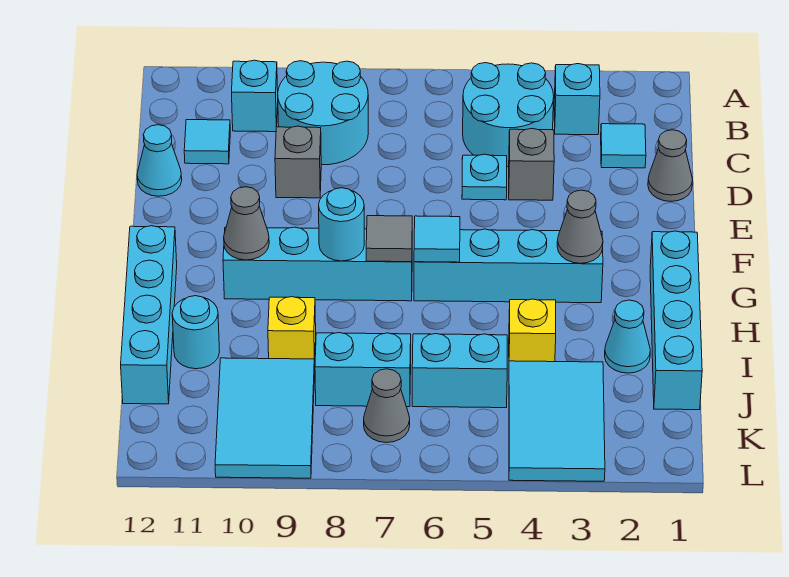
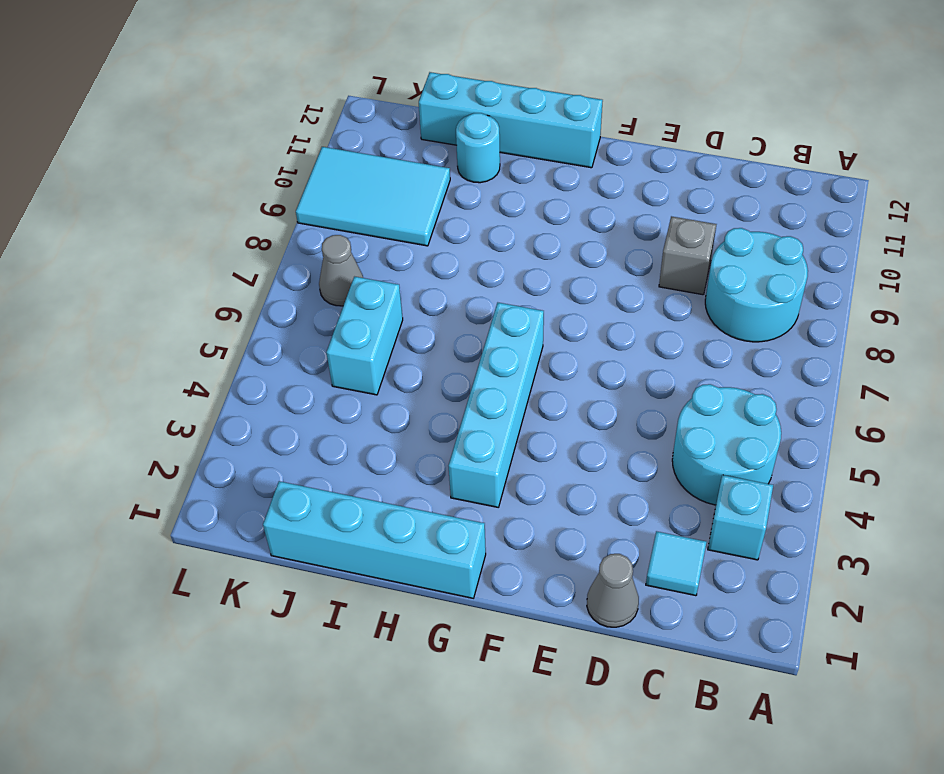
none -> cyan 1x1 brick [232,60,278,132]
none -> cyan 1x1 tile [184,120,230,164]
none -> grey 1x1 brick [509,129,554,200]

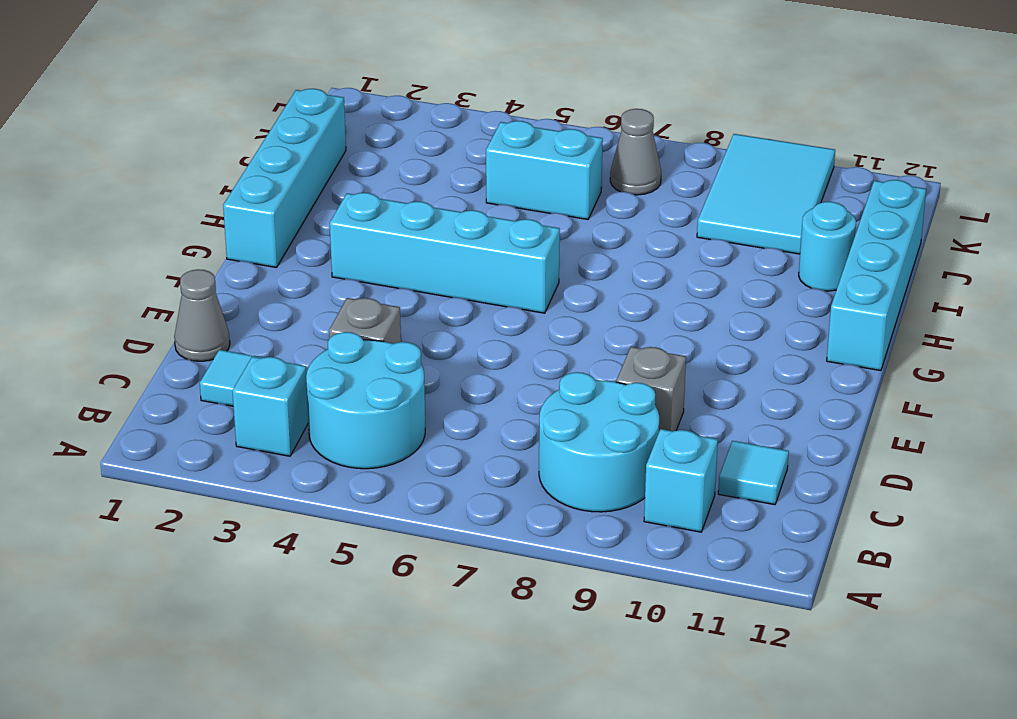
none -> cyan 1x1 plate [462,154,507,200]
none -> cyan 1x1 cone [137,125,182,196]
none -> cyan 1x4 brick [223,227,412,301]

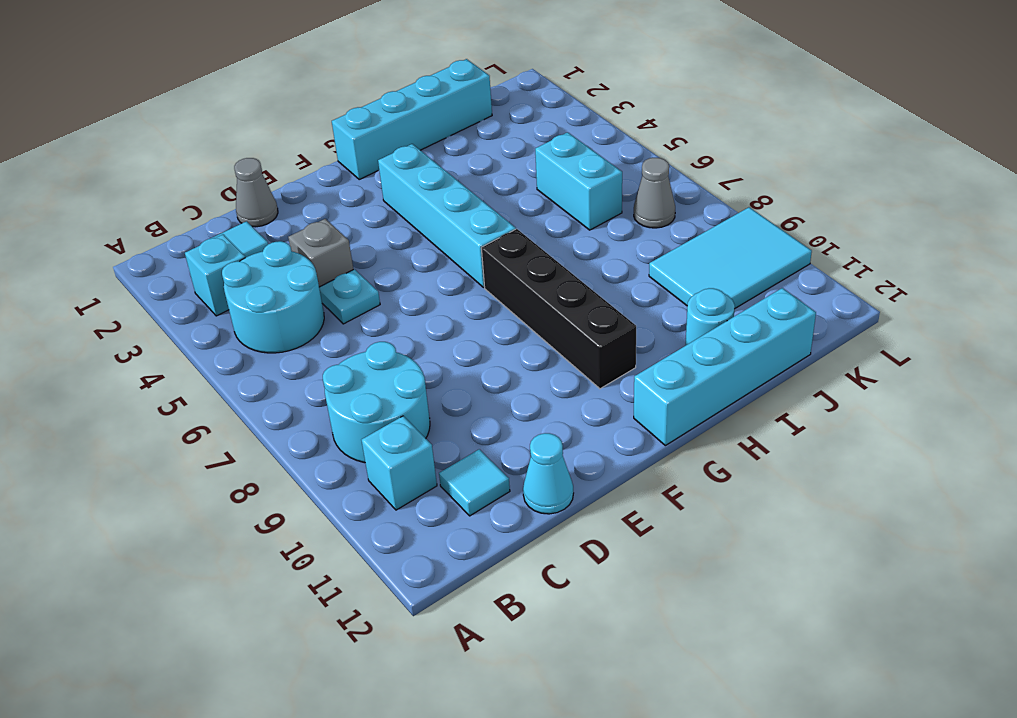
black 1x4 brick [481,229,636,389] -> cyan 1x4 brick [223,227,412,301]
none -> grey 1x1 brick [275,126,321,198]
none -> cyan 1x1 cone [605,300,650,373]
none -> yellow 1x1 brick [509,299,556,362]

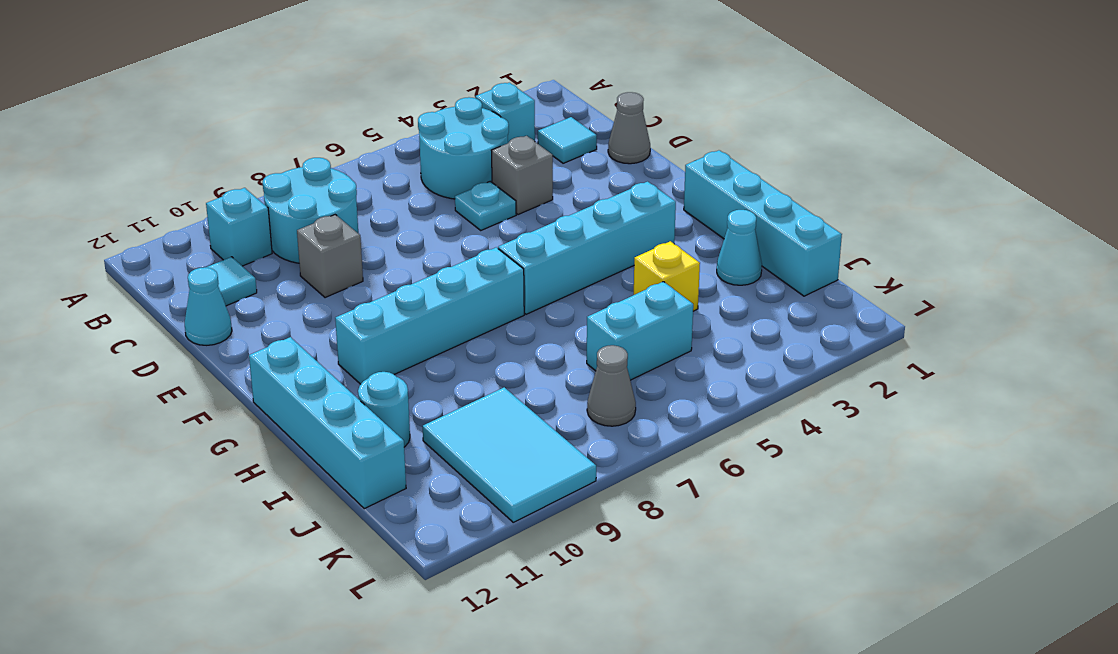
none -> yellow 1x1 brick [268,297,316,368]
none -> cyan 2x3 tile [509,361,605,481]
none -> cyan 1x2 brick [315,333,411,407]

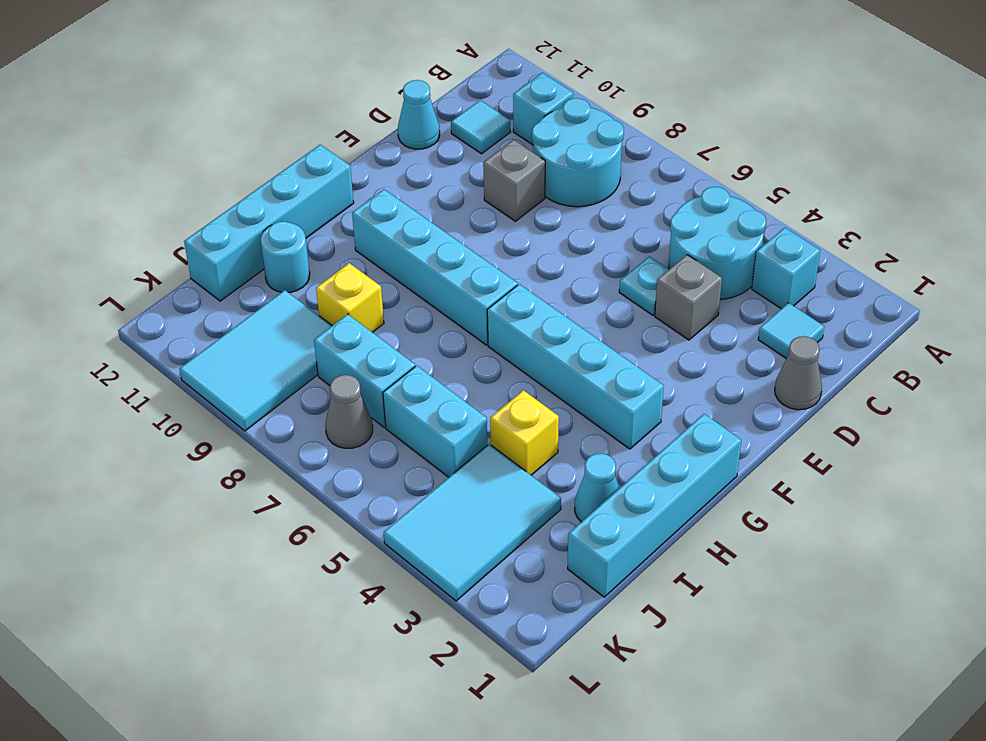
none -> grey 1x1 cone [557,190,603,263]
none -> cyan 1x1 tile [414,216,460,262]
none -> grey 1x1 tile [366,216,412,262]

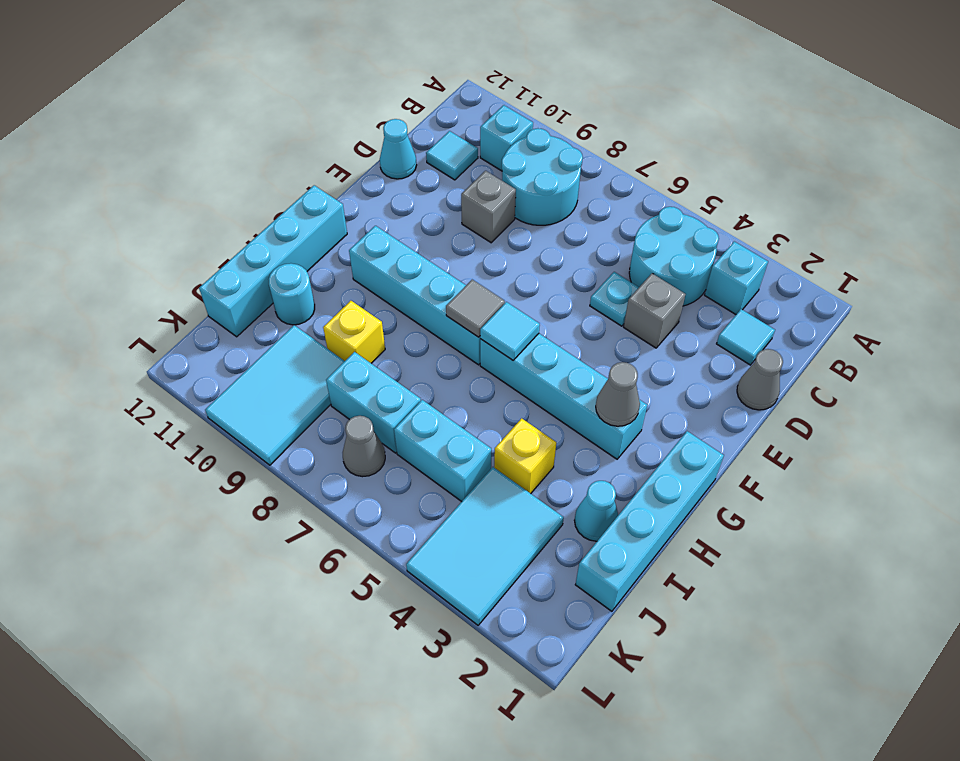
none -> cyan 1x1 round brick [319,188,364,261]
none -> grey 1x1 cone [224,187,269,260]

